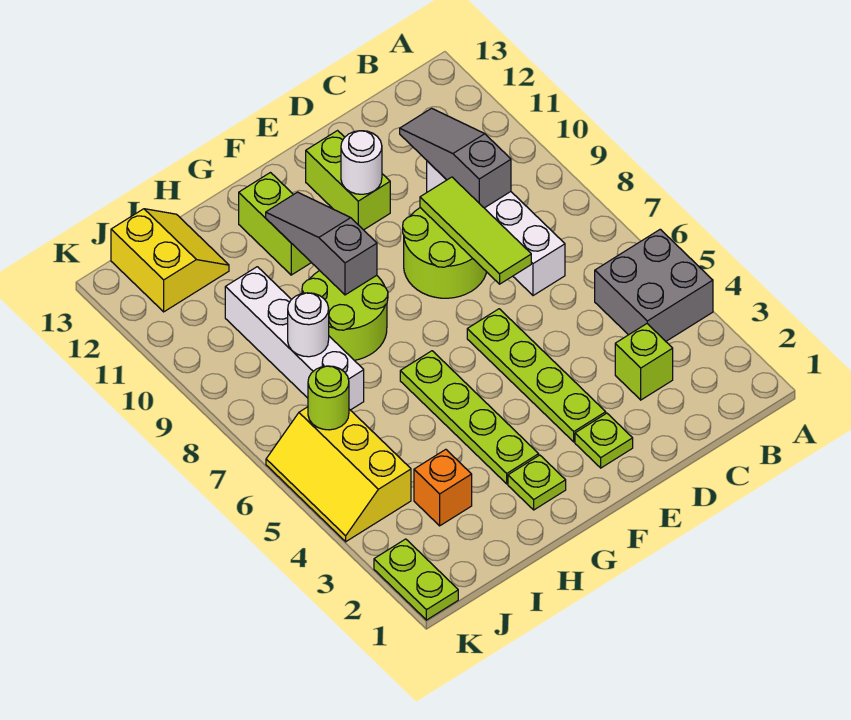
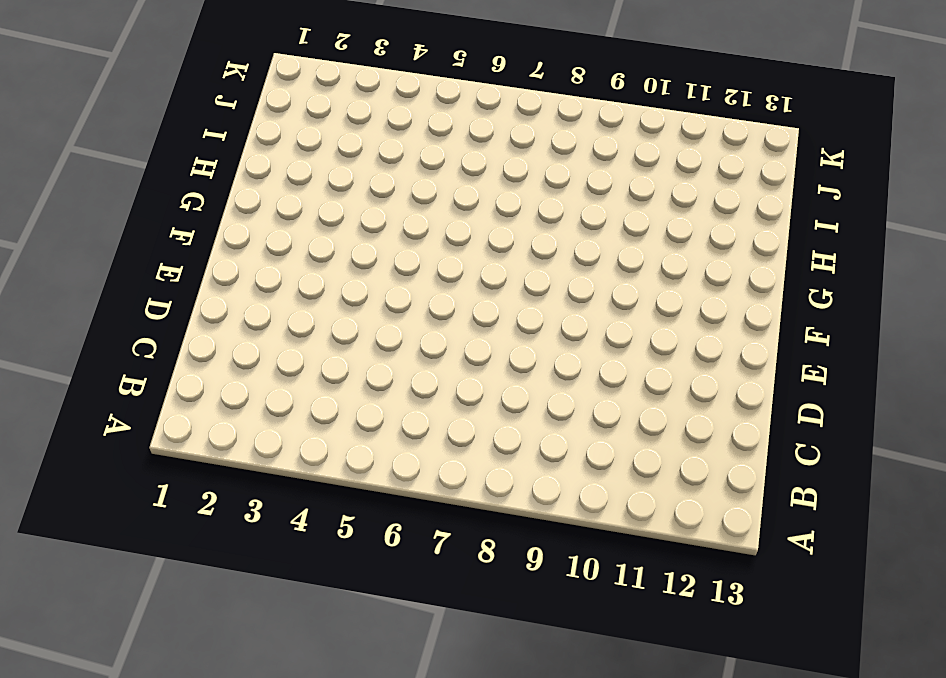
none -> grey 2x2 brick [595,229,713,341]
none -> lime 1x1 brick [615,324,673,400]
none -> white 1x4 brick [427,161,565,296]

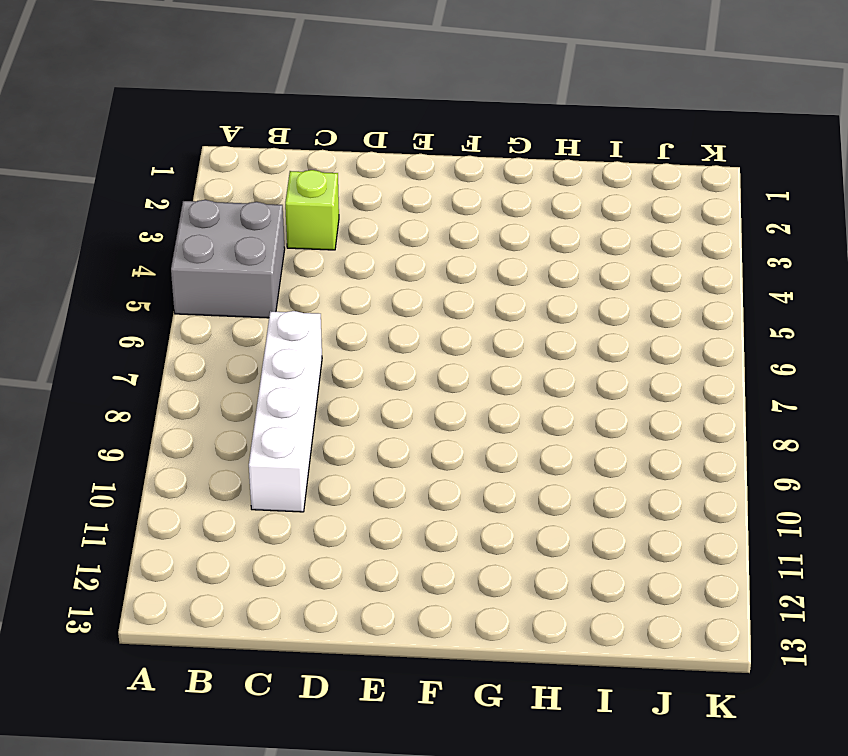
none -> lime 2x2 round brick [403,208,486,298]
none -> lime 1x1 plate [575,413,633,468]
none -> lime 1x4 plate [467,309,606,442]

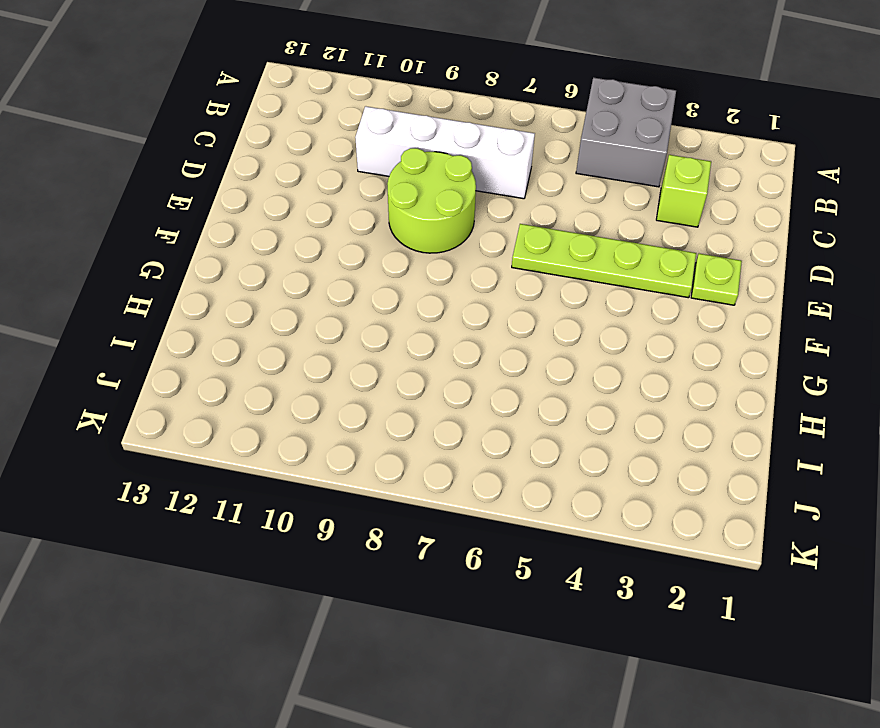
none -> lime 1x2 brick [306,131,390,230]
none -> lime 1x1 plate [508,455,566,510]
none -> lime 1x4 plate [400,351,539,484]

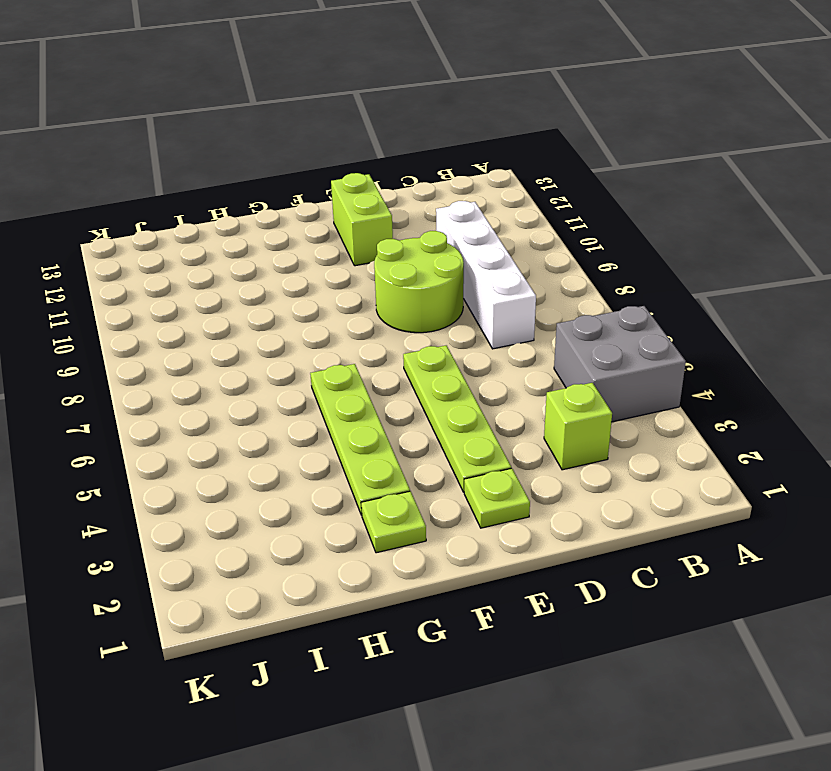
none -> lime 2x2 round brick [302,271,388,360]
none -> lime 1x2 brick [239,173,311,275]
none -> orange 1x1 brick [414,449,472,526]

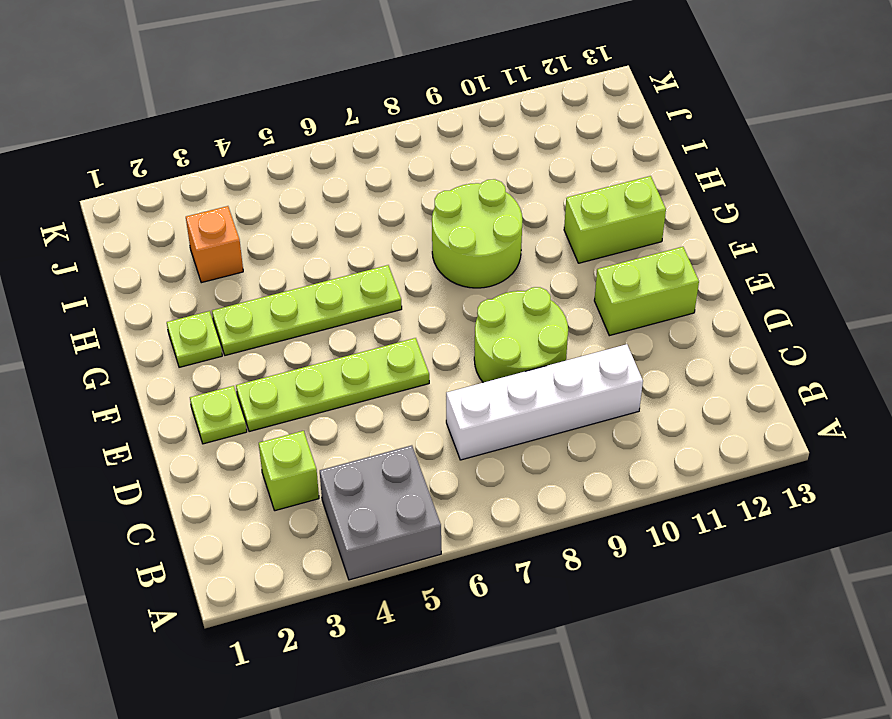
none -> white 1x4 brick [225,267,364,410]
none -> yellow 2x2 slope [111,209,229,312]
none -> yellow 2x3 slope [266,407,411,542]

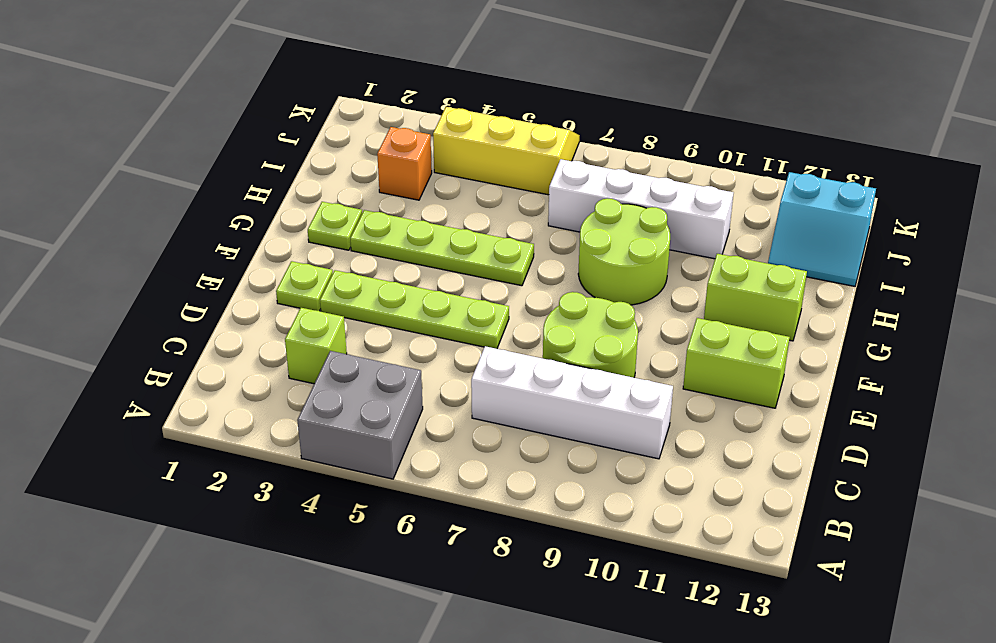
cyan 2x2 slope [768,172,876,286] -> yellow 2x2 slope [111,209,229,312]
none -> lime 1x2 plate [374,539,458,620]
none -> grey 1x3 slope [400,108,511,208]
none -> lime 1x3 tile [420,177,531,284]

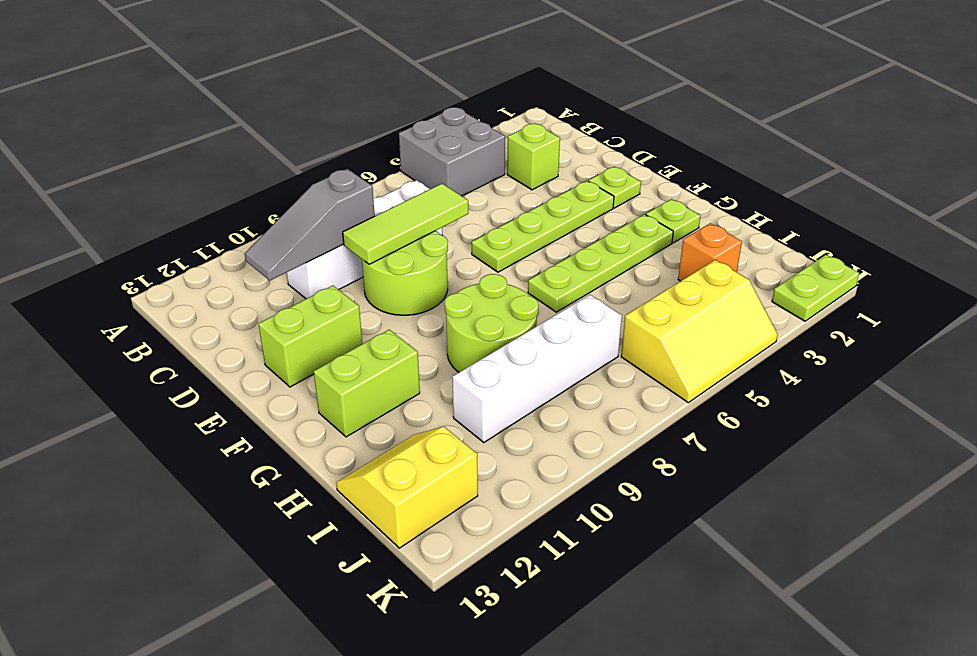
none -> white 1x1 round brick [341,131,382,194]
none -> grey 1x3 slope [266,192,377,295]
none -> white 1x1 round brick [288,293,329,357]

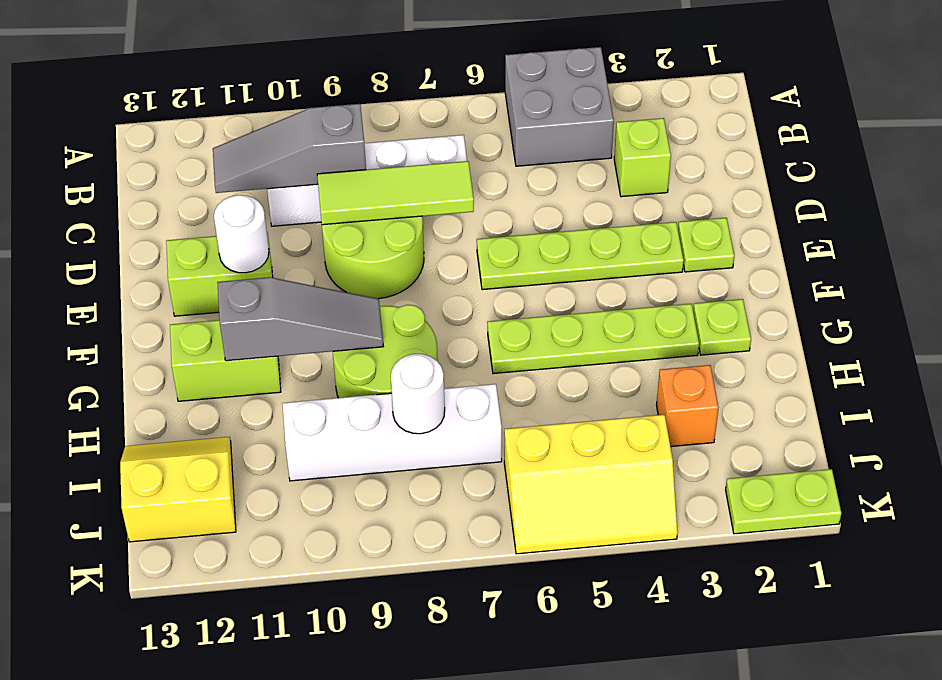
grey 1x3 slope [217,277,384,361] -> grey 1x3 slope turned to [266,192,377,295]
none -> lime 1x1 round brick [308,366,349,430]

